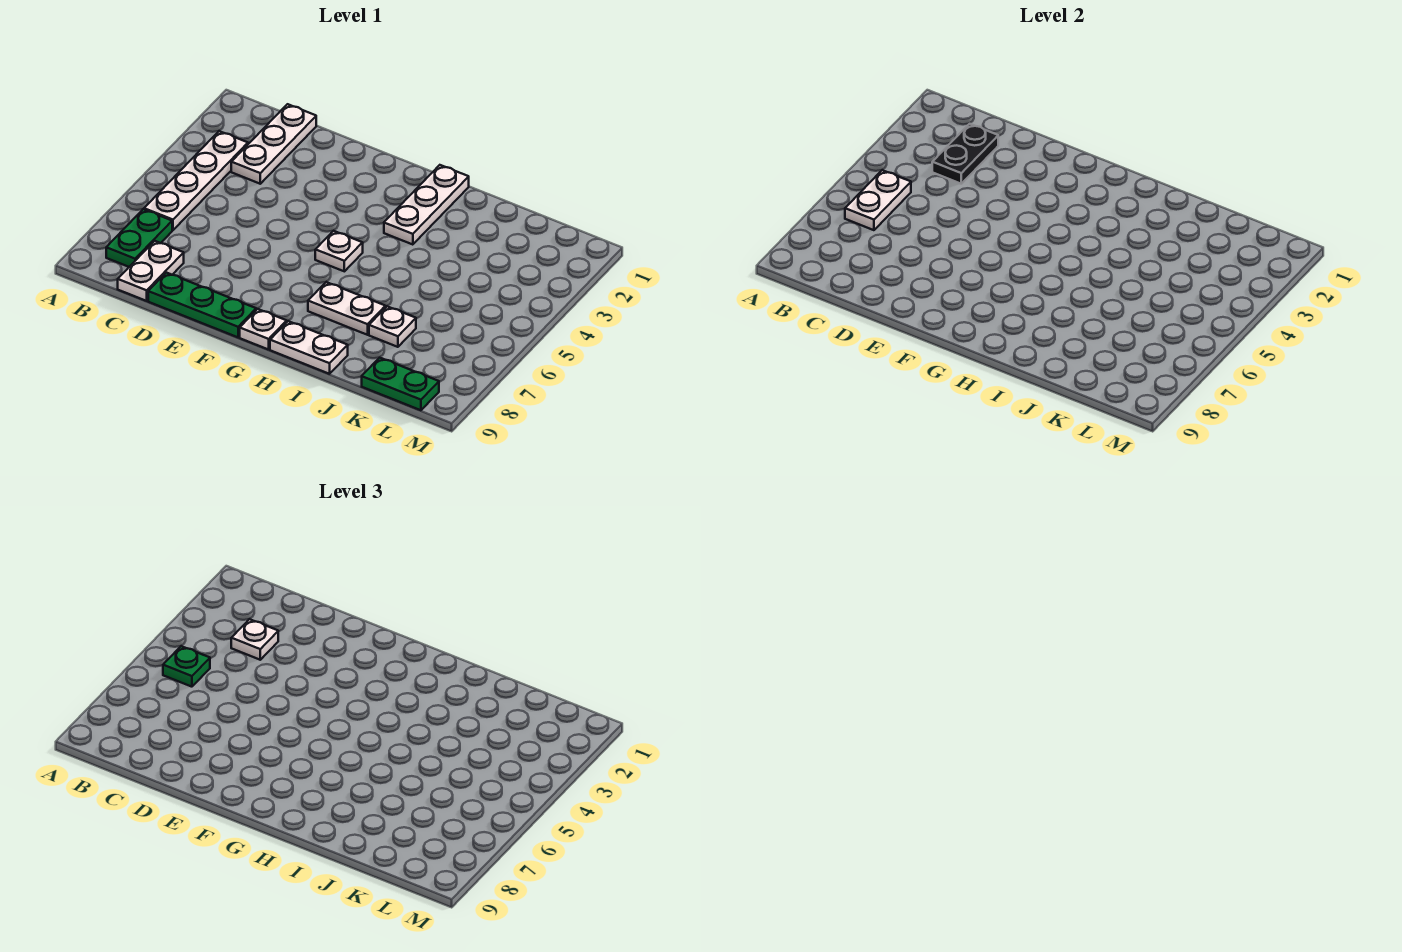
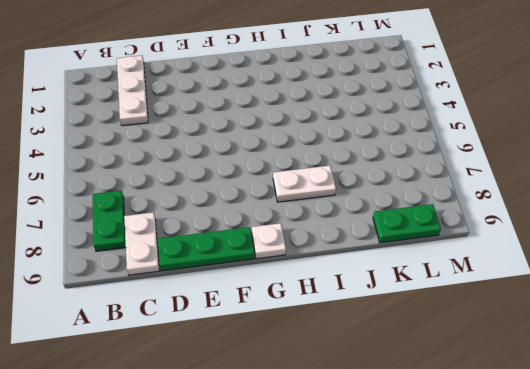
none -> white 1x4 plate [144,131,248,230]
none -> white 1x1 plate [315,231,363,271]
none -> white 1x3 plate [384,165,469,245]

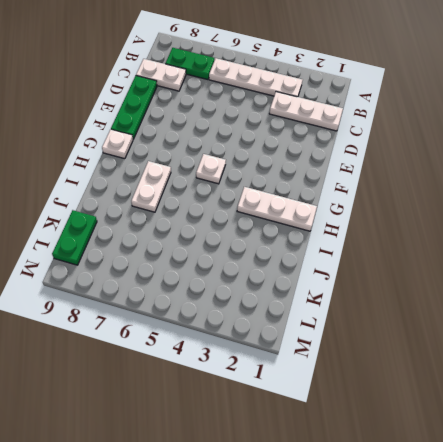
none -> white 1x2 plate [270,321,348,374]
none -> white 1x1 plate [369,306,416,347]
none -> white 1x2 plate [845,170,911,230]

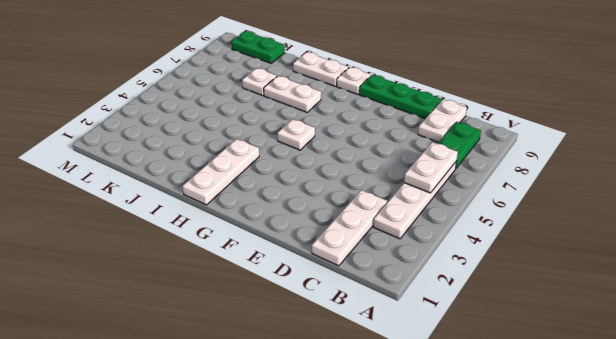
none -> black 1x2 plate [932,124,998,184]
none -> green 1x1 plate [163,646,210,687]
none -> white 1x1 plate [231,619,278,660]

